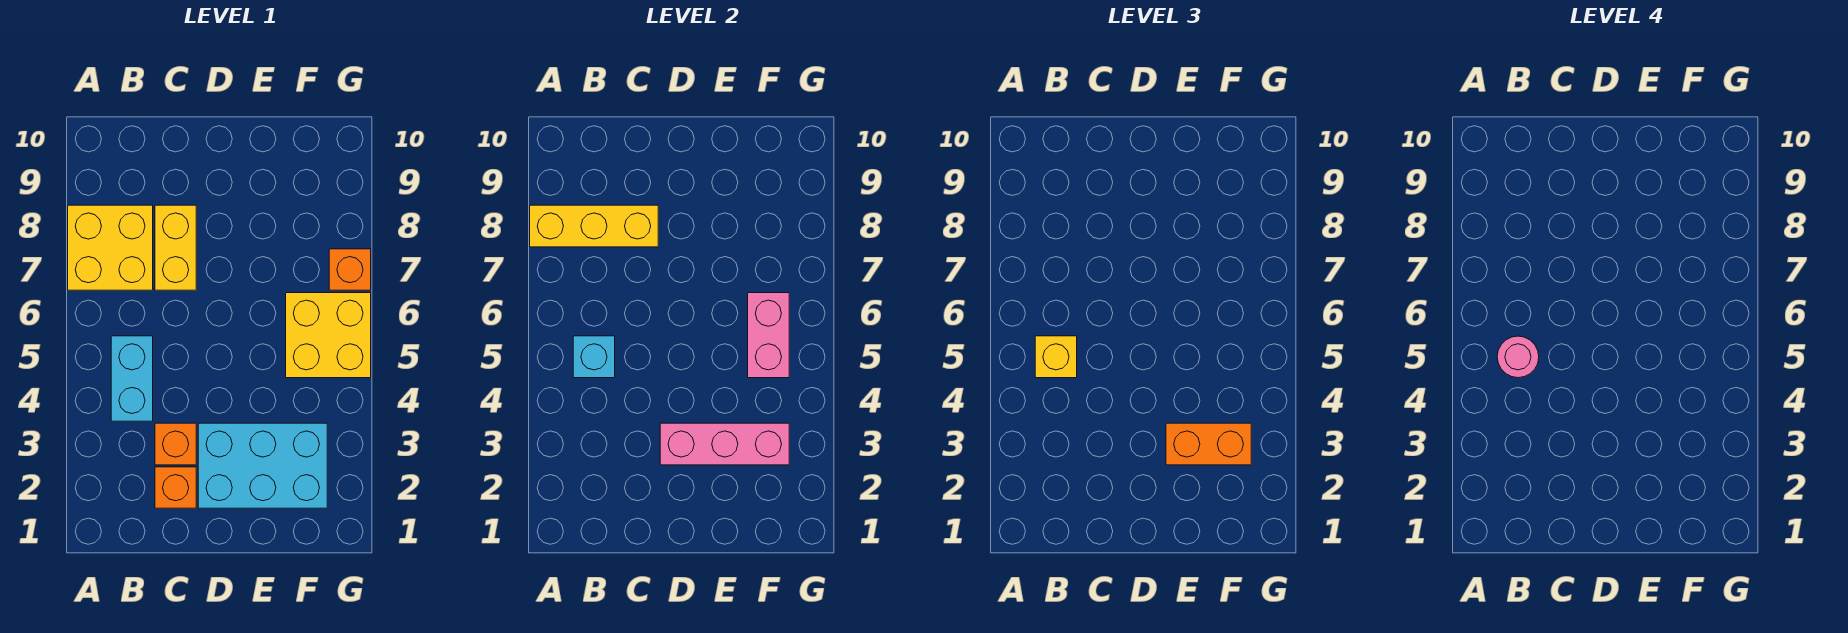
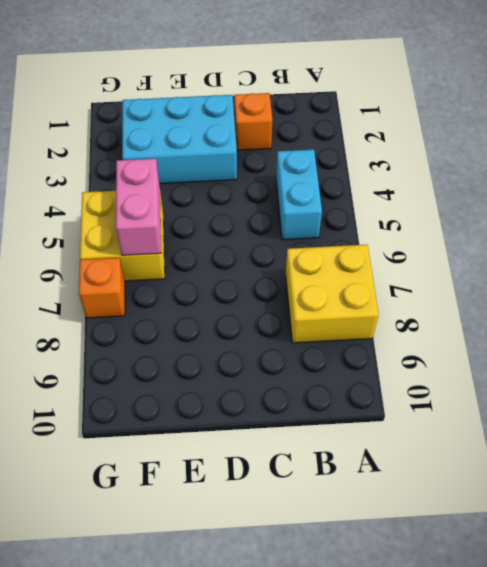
none -> orange 1x1 brick [155,423,196,465]
none -> yellow 1x2 brick [155,205,196,290]
none -> yellow 1x3 brick [530,205,658,247]

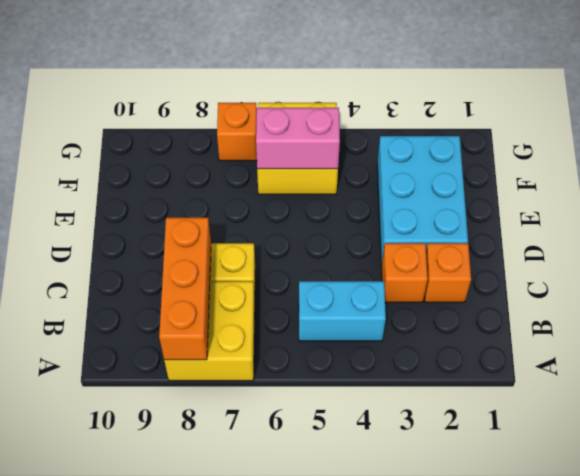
orange 1x3 brick [159,218,211,360] -> yellow 1x3 brick [530,205,658,247]
none -> cyan 1x1 brick [573,336,615,378]
none -> pink 1x3 brick [660,423,789,465]
none -> yellow 1x1 brick [1035,336,1077,378]

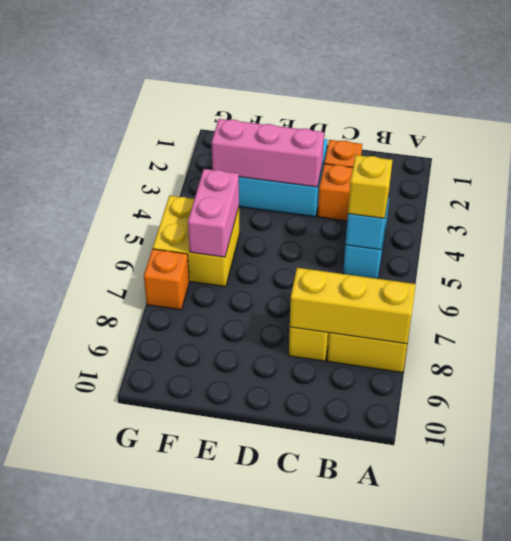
none -> orange 1x2 brick [1166,423,1251,465]
none -> pink 1x1 round brick [1497,336,1539,378]

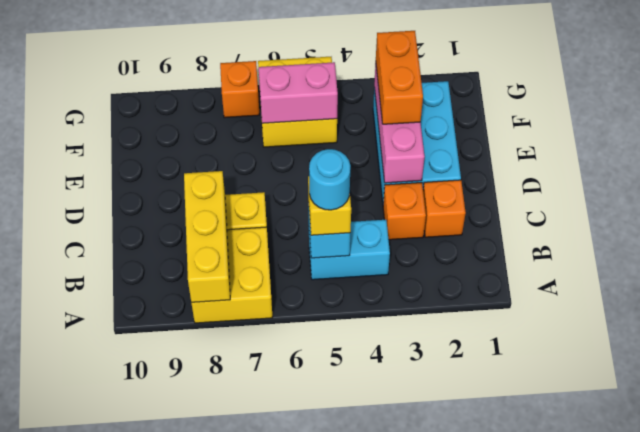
cyan 1x1 round brick [309,149,350,210] -> pink 1x1 round brick [1497,336,1539,378]

